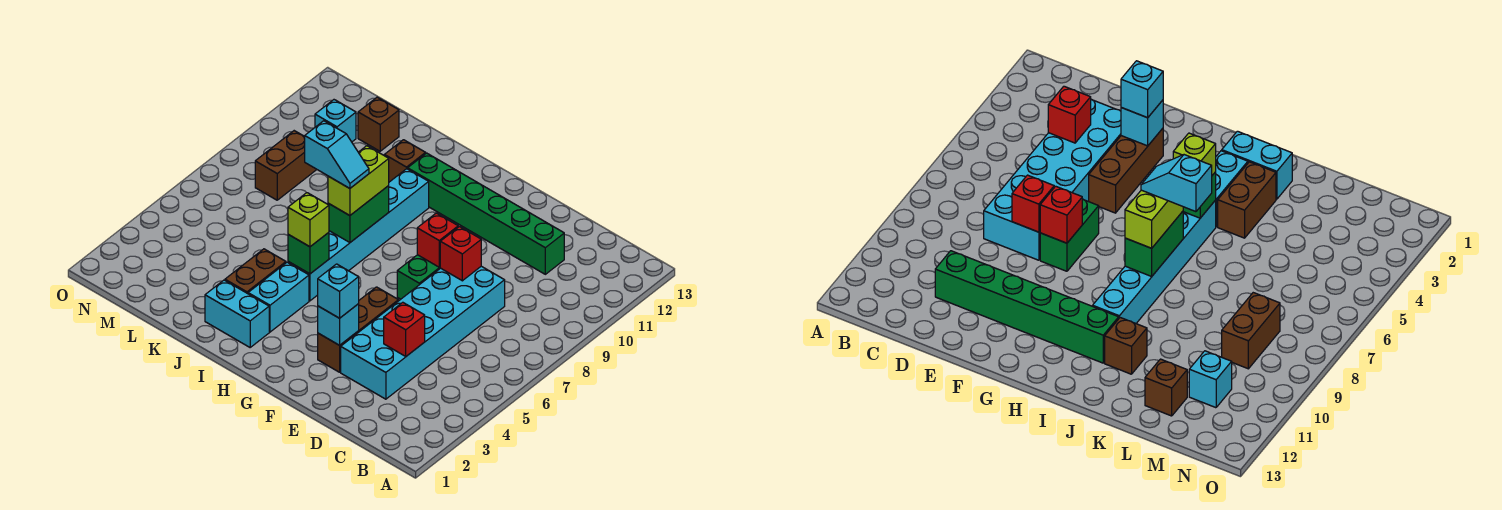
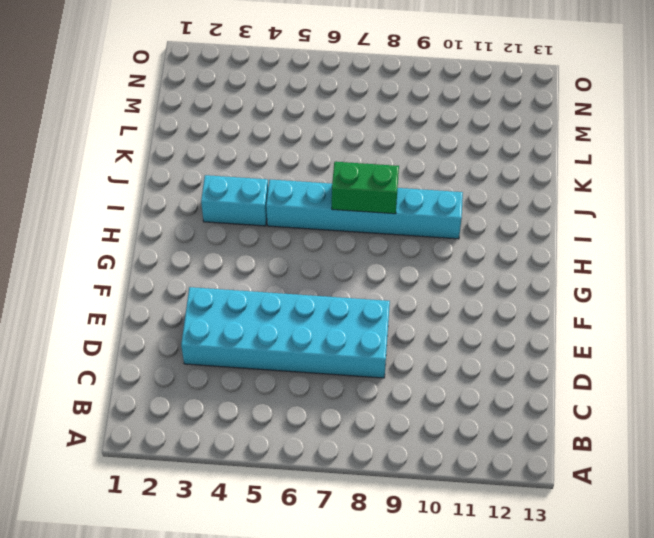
none -> green 1x6 brick [408,153,564,274]
none -> brown 1x3 brick [318,287,398,372]
none -> green 1x2 brick [397,255,440,299]

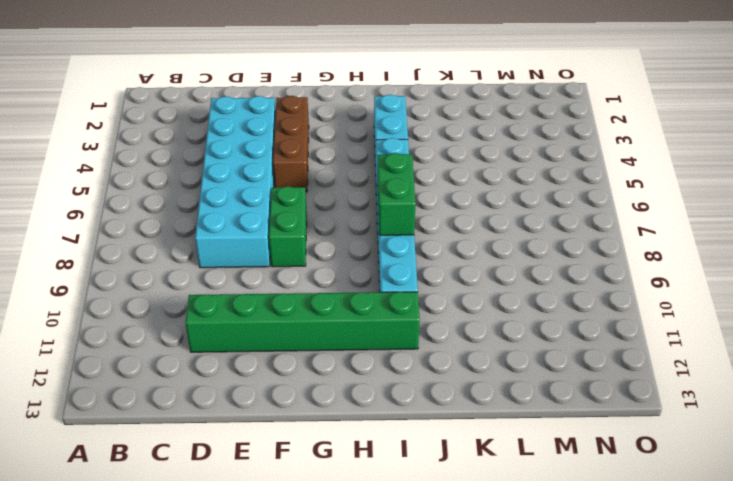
none -> cyan 1x2 brick [205,280,269,347]
none -> brown 1x2 brick [225,249,286,294]
none -> brown 1x1 brick [384,140,426,182]

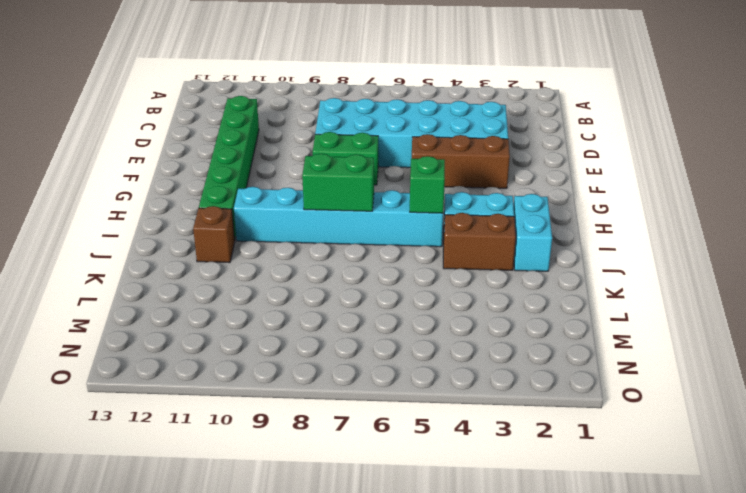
none -> brown 1x1 brick [358,97,399,151]
none -> brown 1x2 brick [255,131,316,200]
none -> cyan 1x1 brick [315,100,356,142]

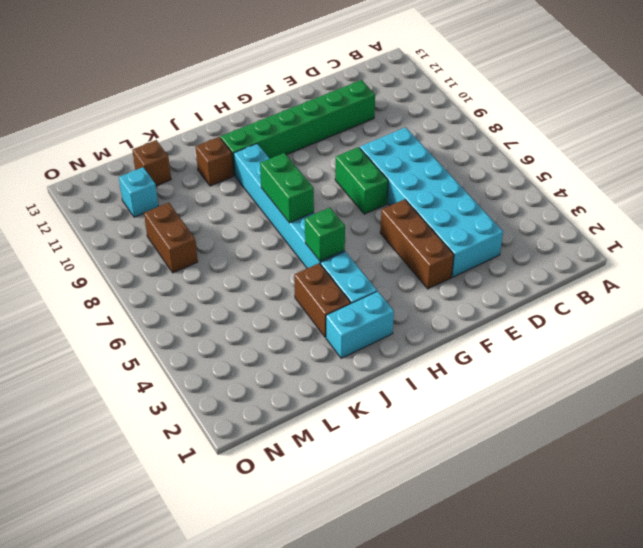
none -> red 1x1 brick [384,302,425,356]
none -> red 1x1 brick [440,227,481,281]
none -> cyan 1x1 brick [318,304,359,345]

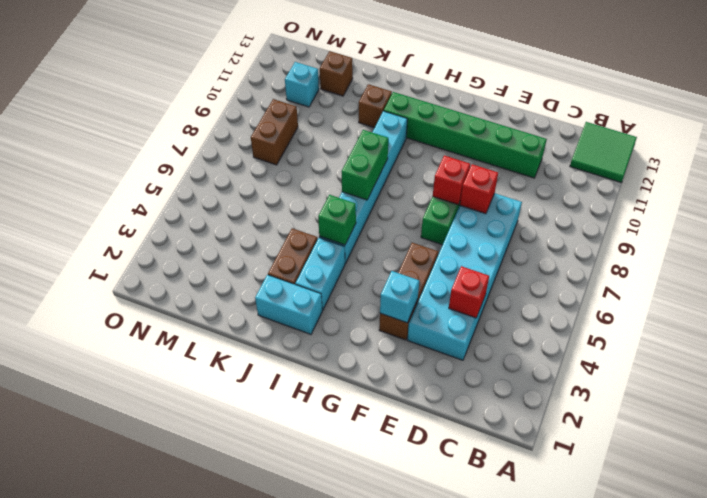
green 2x2 tile [570,122,637,182] -> none
none -> cyan 1x1 brick [318,264,359,318]
none -> lime 1x1 brick [288,193,329,247]
none -> lime 1x2 brick [328,146,389,216]

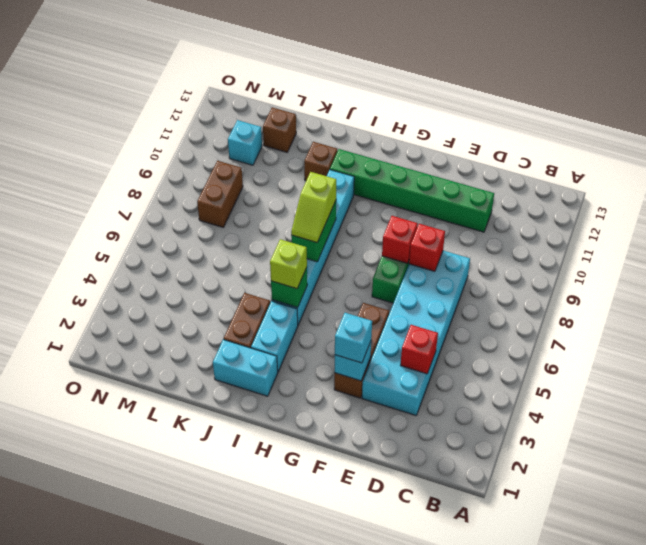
lime 1x2 slope [291,172,336,242] -> lime 1x2 brick [328,146,389,216]
none -> cyan 1x2 slope [305,121,369,188]

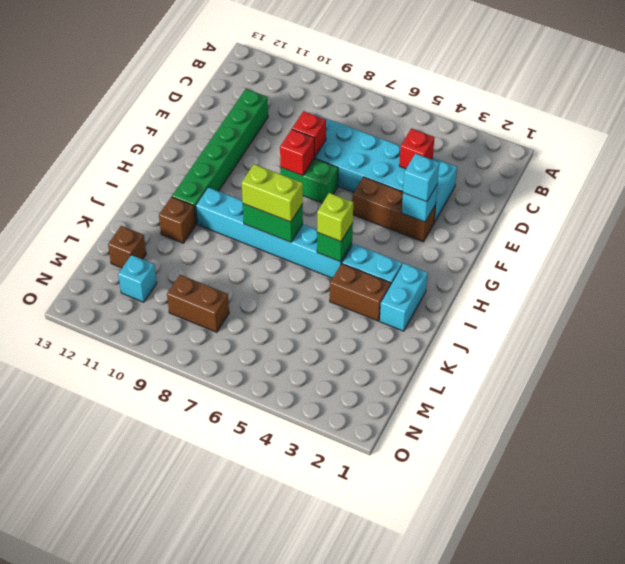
none -> cyan 1x2 slope [305,121,369,188]

